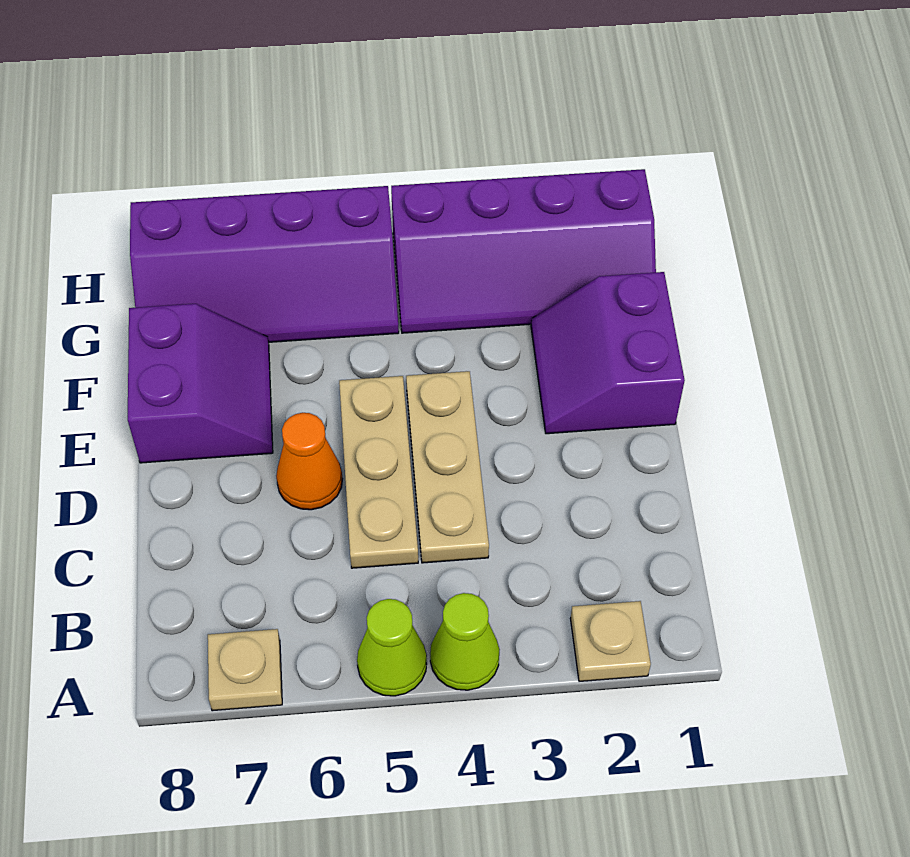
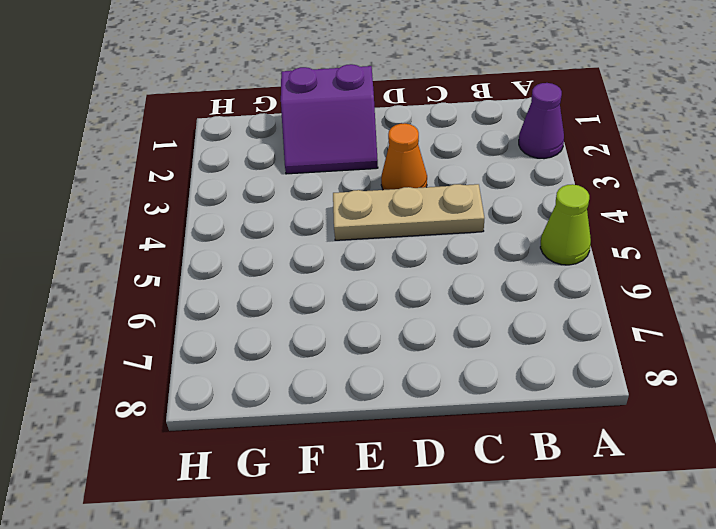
purple 1x1 cone [519,83,564,159] -> tan 1x1 plate [570,601,651,681]
orange 1x1 cone [381,123,427,190] -> orange 1x1 cone moved to [276,413,342,510]
none -> lime 1x1 cone [430,593,500,690]
none -> tan 1x1 plate [208,629,282,711]

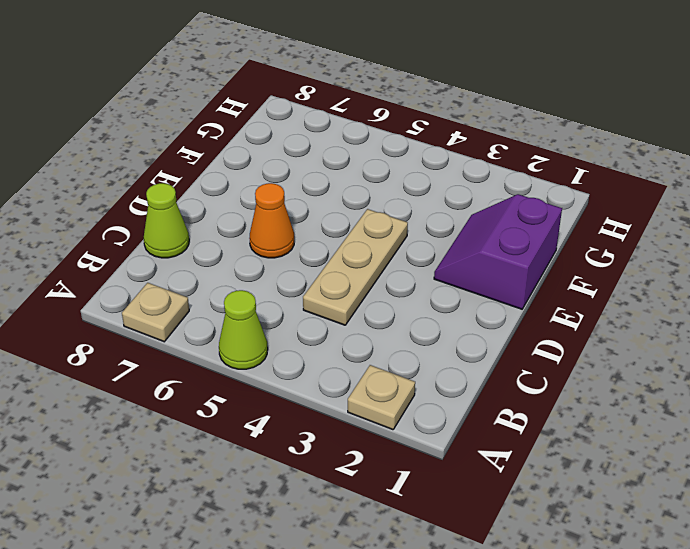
lime 1x1 cone [144,183,189,258] -> lime 1x1 cone moved to [430,593,500,690]
none -> tan 1x3 plate [339,376,418,568]
none -> purple 2x2 slope [128,304,273,463]

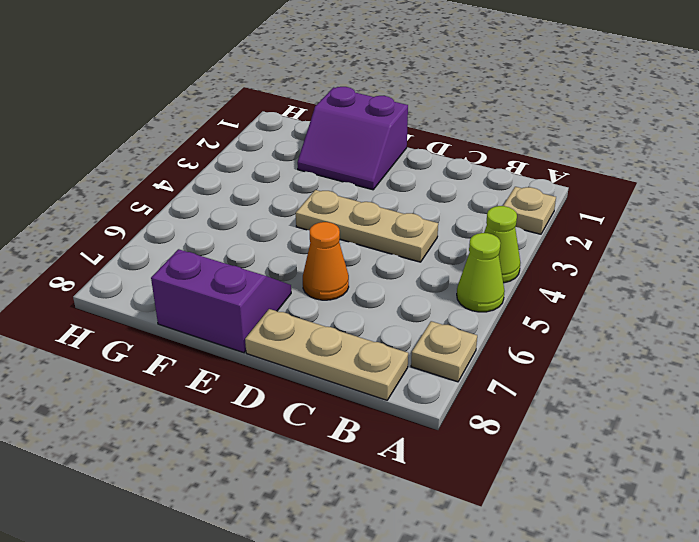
tan 1x3 plate [245,309,408,400] -> tan 1x3 plate moved to [339,376,418,568]
none -> purple 2x4 slope [391,169,656,333]
none -> purple 2x4 slope [130,186,399,342]

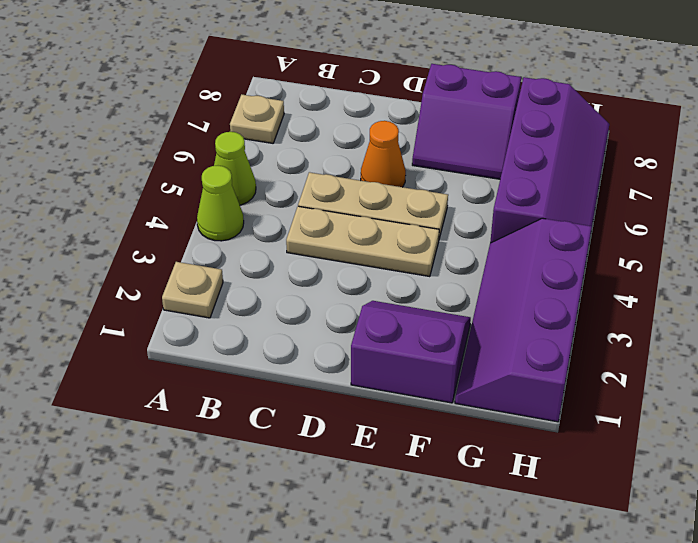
purple 2x4 slope [490,77,609,243] -> purple 2x4 slope turned to [130,186,399,342]

